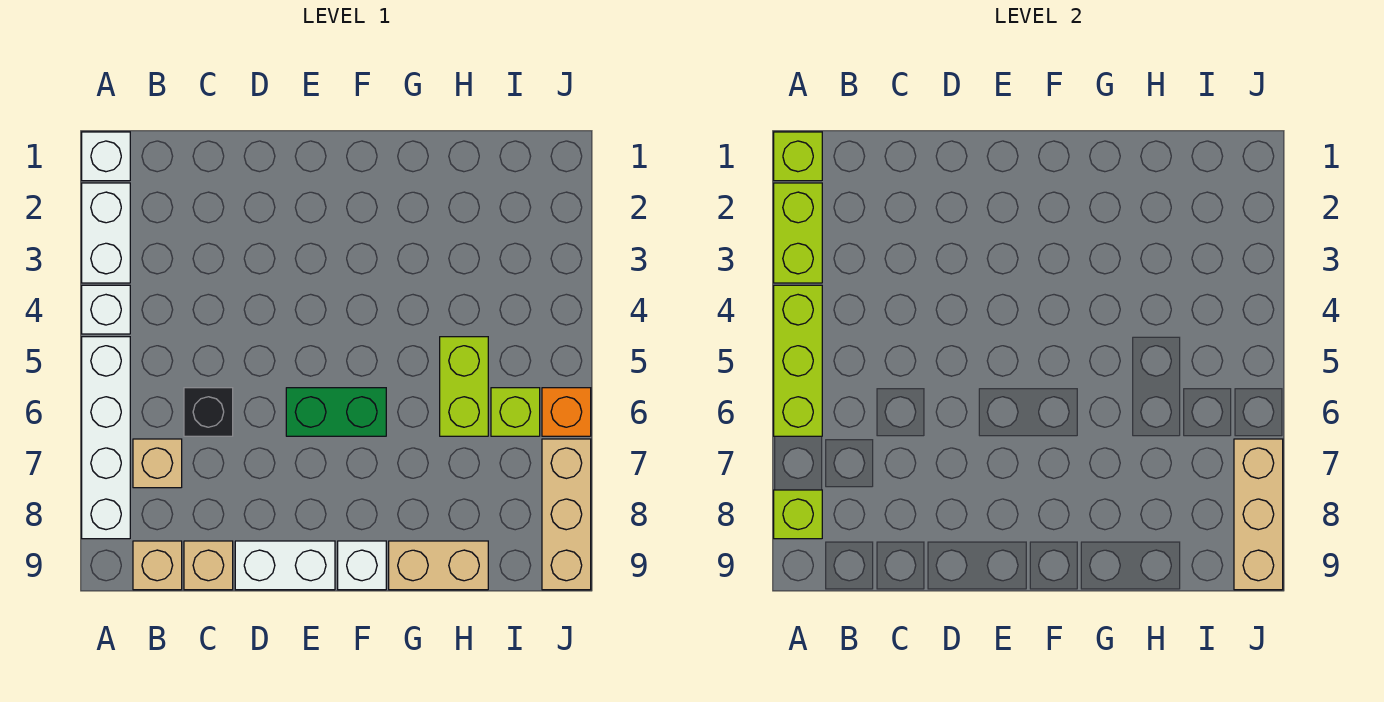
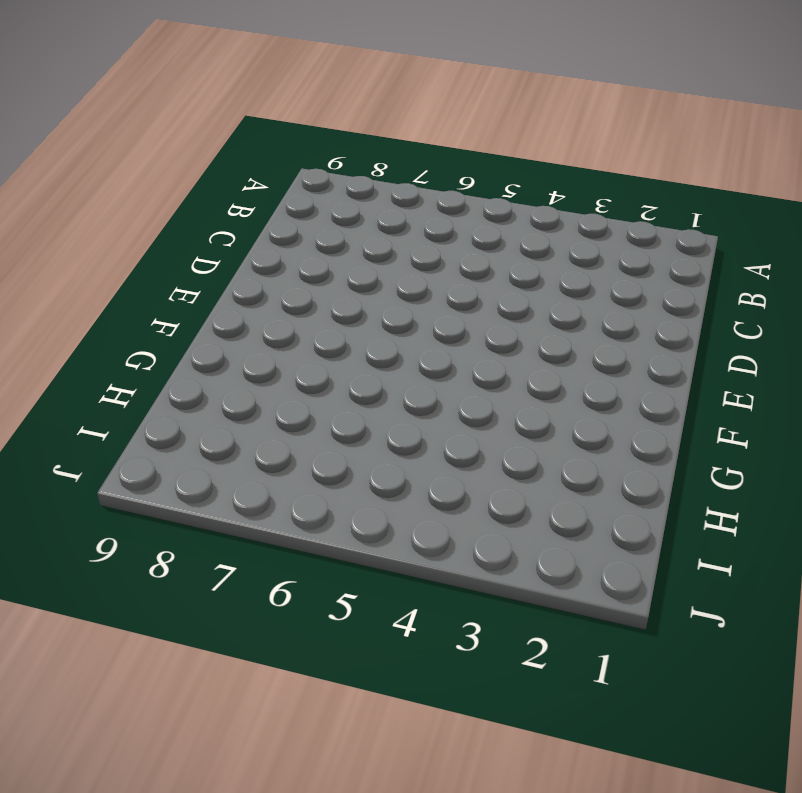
none -> white 1x1 brick [82,132,130,181]
none -> white 1x2 brick [82,183,130,283]
none -> white 1x1 brick [82,285,130,334]

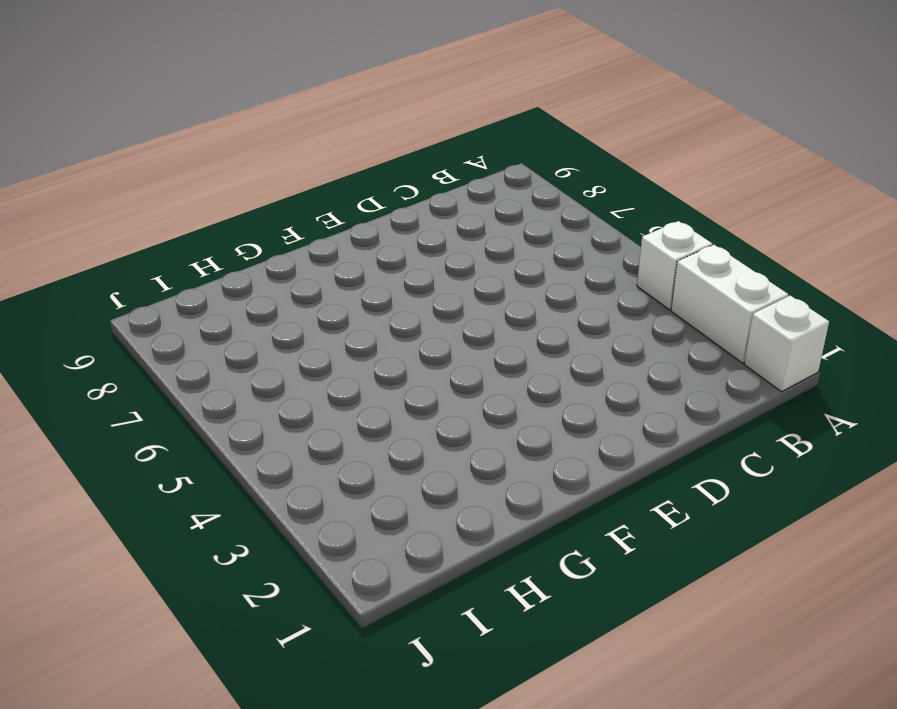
none -> white 1x4 brick [82,337,130,539]
none -> tan 1x1 brick [133,439,182,488]
none -> tan 1x1 brick [133,541,182,590]

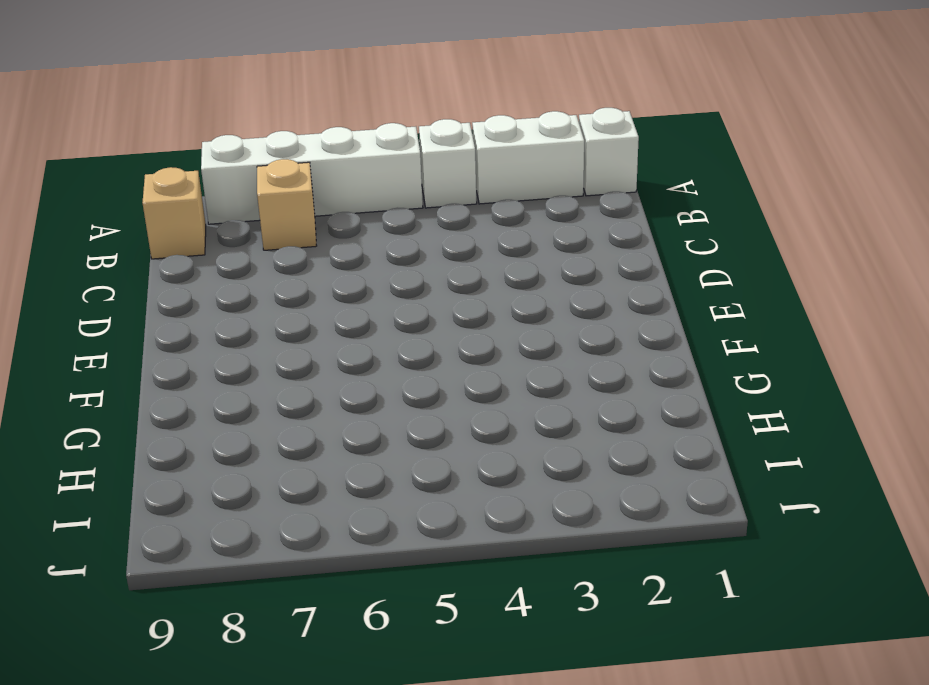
none -> black 1x1 brick [184,388,233,436]
none -> tan 1x1 brick [184,541,233,590]
none -> white 1x2 brick [235,541,335,590]

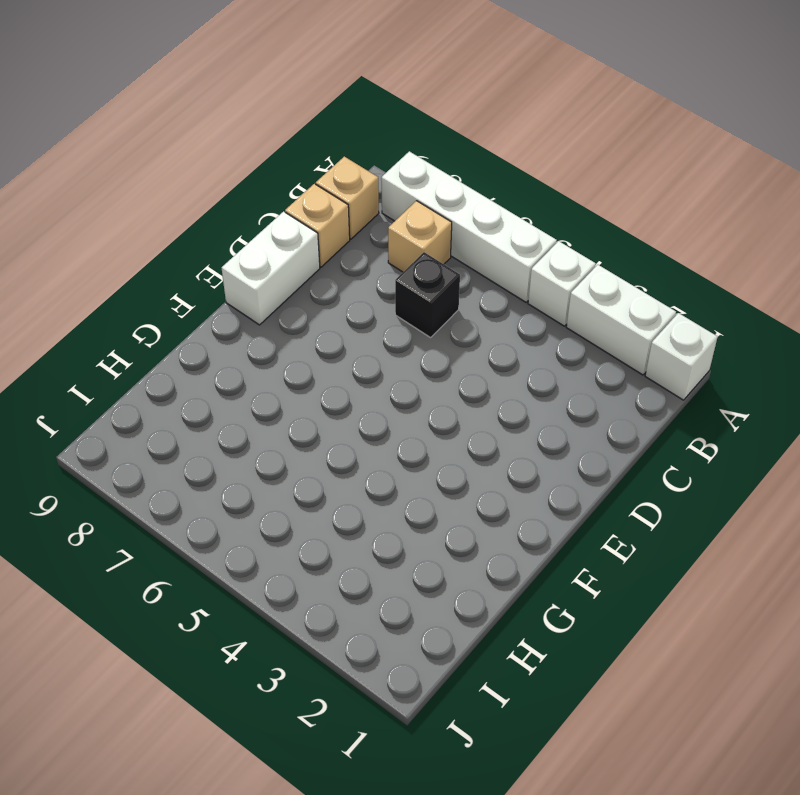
none -> green 1x2 brick [286,388,386,436]
none -> white 1x1 brick [338,541,386,590]
none -> tan 1x2 brick [389,541,488,590]

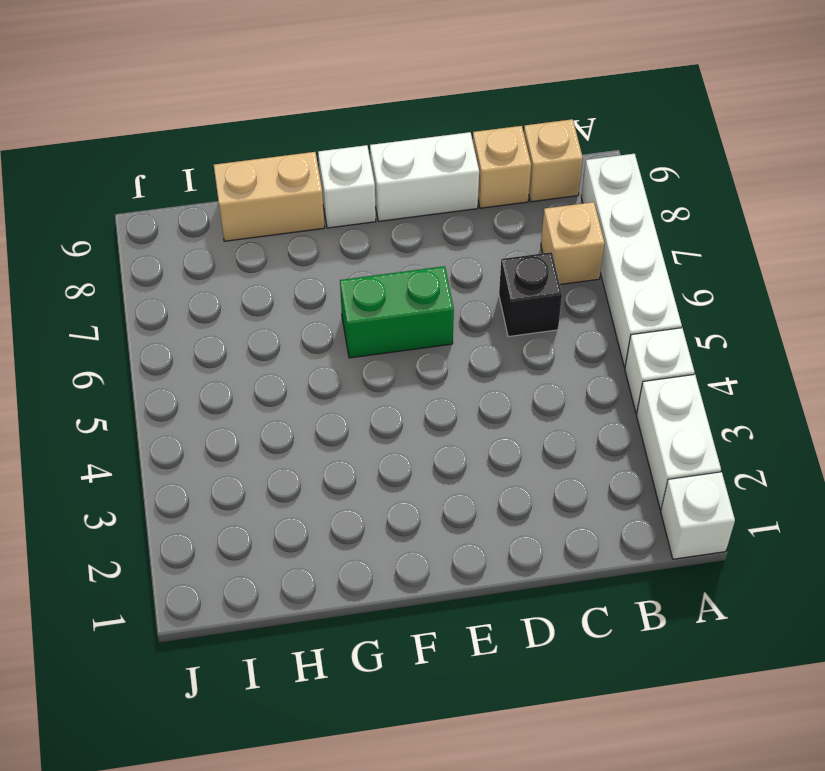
none -> lime 1x2 brick [440,337,488,436]
none -> lime 1x1 brick [491,388,540,436]
none -> orange 1x1 brick [542,388,591,436]

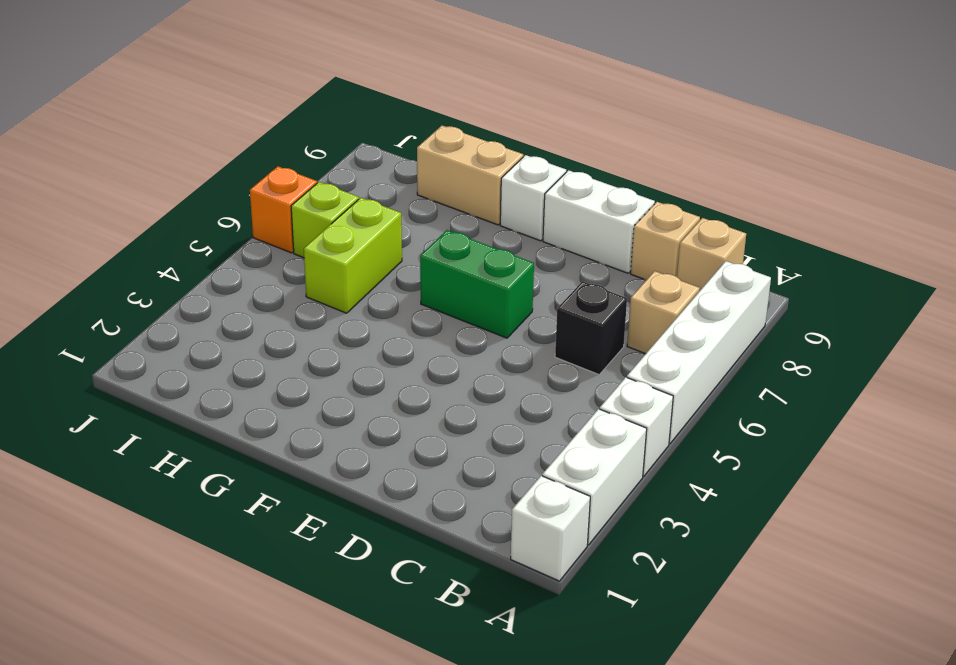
none -> tan 1x3 brick [542,439,591,590]
none -> lime 1x1 brick [774,132,822,181]
none -> lime 1x2 brick [774,183,822,283]

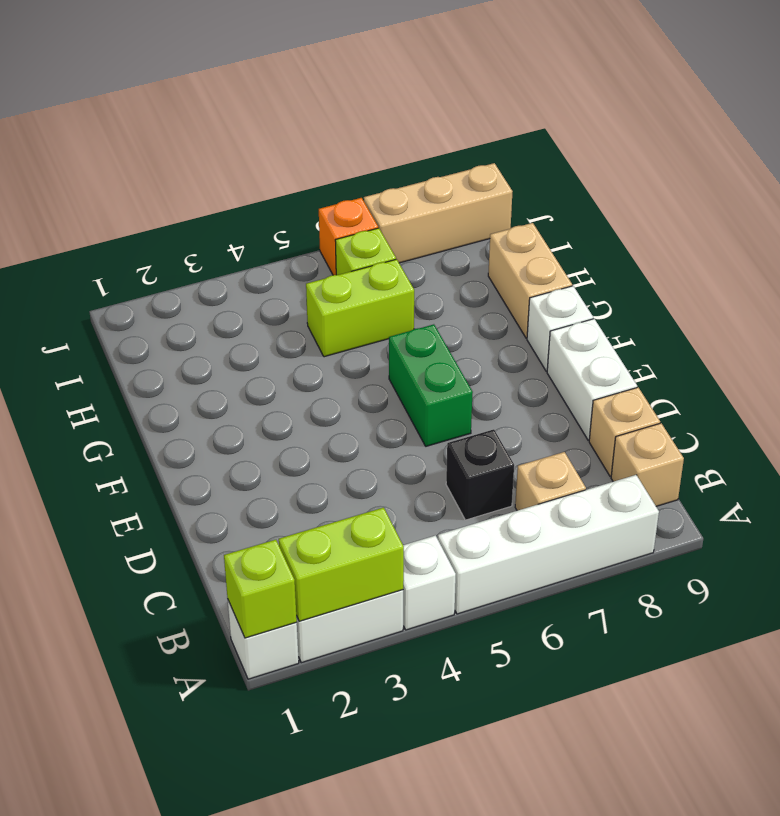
none -> lime 1x3 brick [774,285,822,436]
none -> lime 1x1 brick [774,490,822,539]
none -> tan 1x3 brick [1234,439,1283,590]

